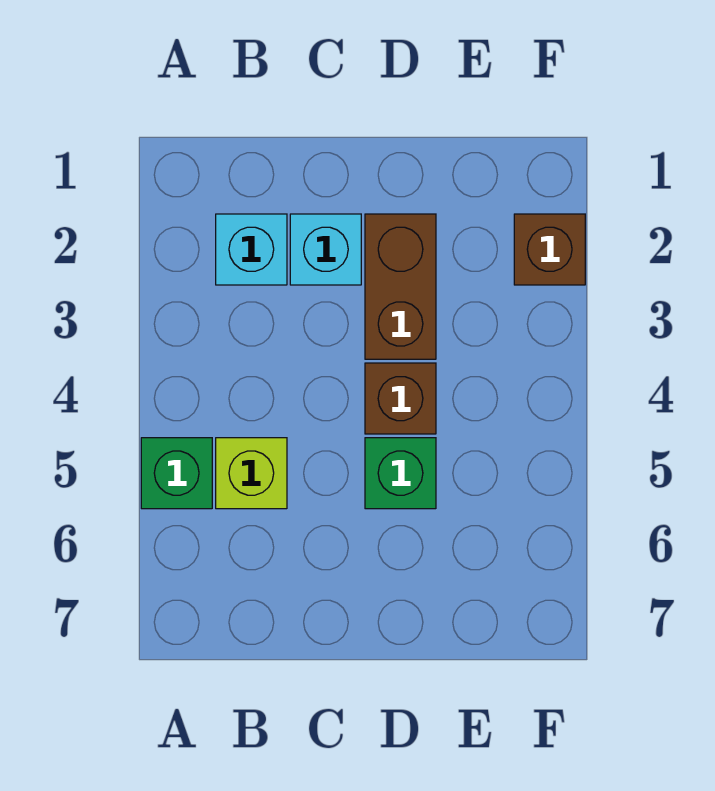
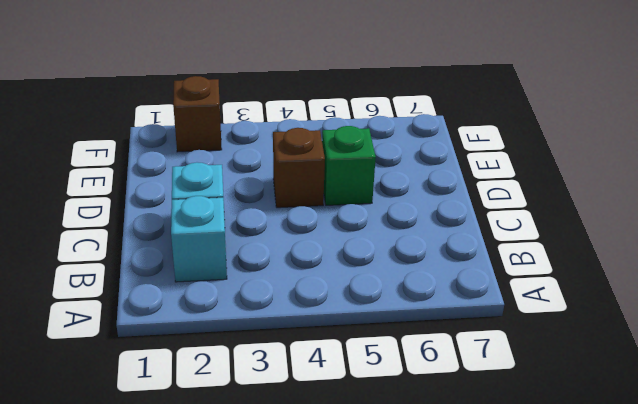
none -> green 1x1 brick [141,438,212,509]
none -> lime 1x1 brick [216,438,287,509]

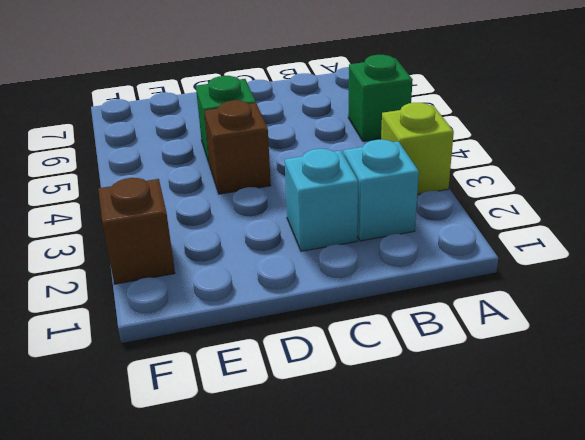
lime 1x1 brick [381,103,454,195] -> lime 1x1 brick moved to [216,438,287,509]
none -> brown 1x2 brick [365,214,436,359]

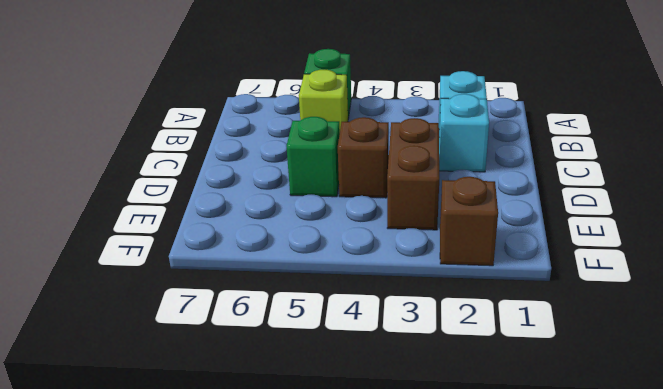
brown 1x2 brick [387,118,439,230] -> brown 1x2 brick turned to [365,214,436,359]

